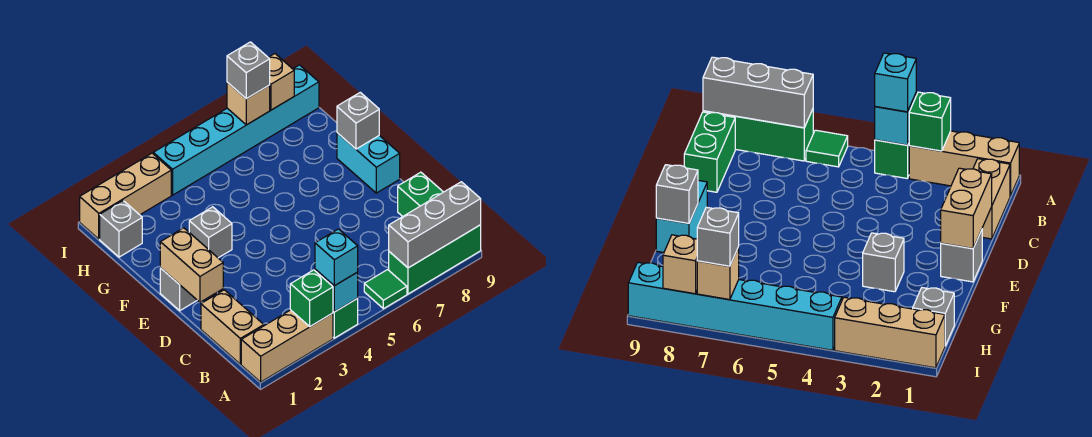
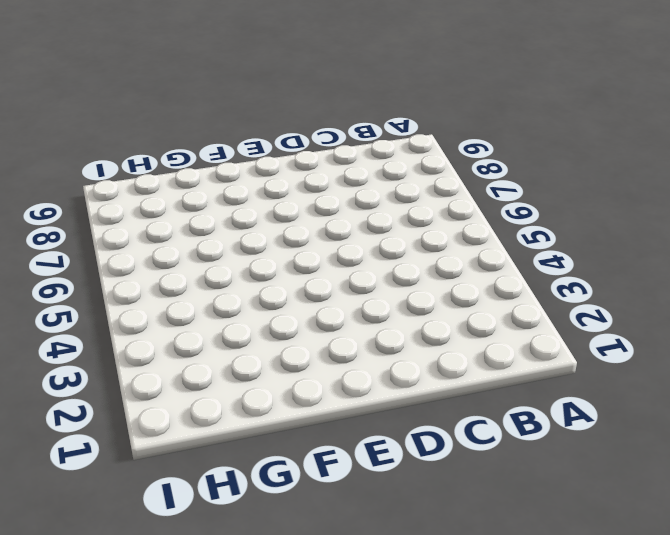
none -> tan 1x3 brick [241,310,333,382]
none -> green 1x1 brick [333,298,358,338]
none -> green 1x1 tile [364,270,407,309]

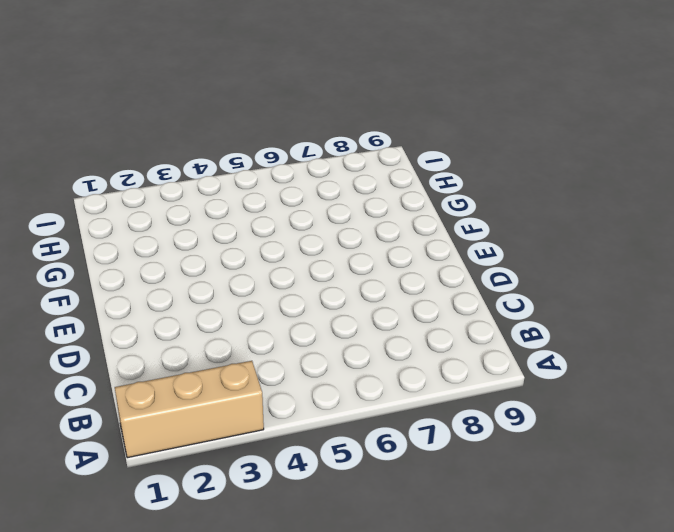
none -> green 1x1 brick [333,298,358,338]
none -> green 1x1 tile [364,270,407,309]
none -> green 1x3 brick [389,225,481,294]

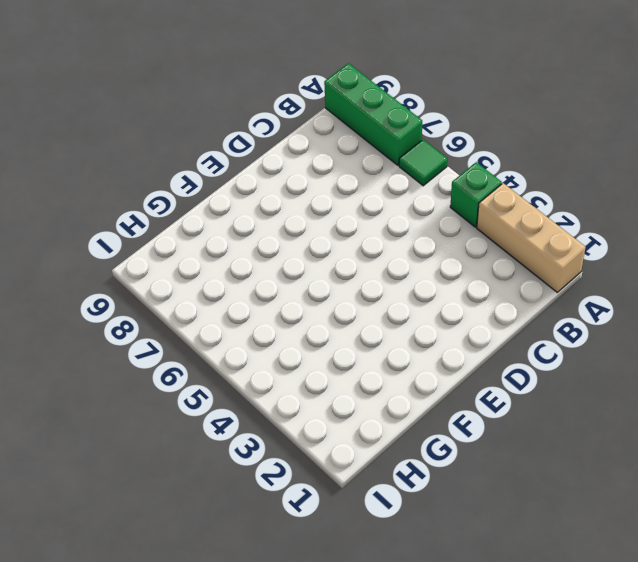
none -> tan 1x2 brick [201,290,264,364]
none -> green 1x2 brick [398,172,443,216]
none -> grey 1x1 brick [160,268,197,311]

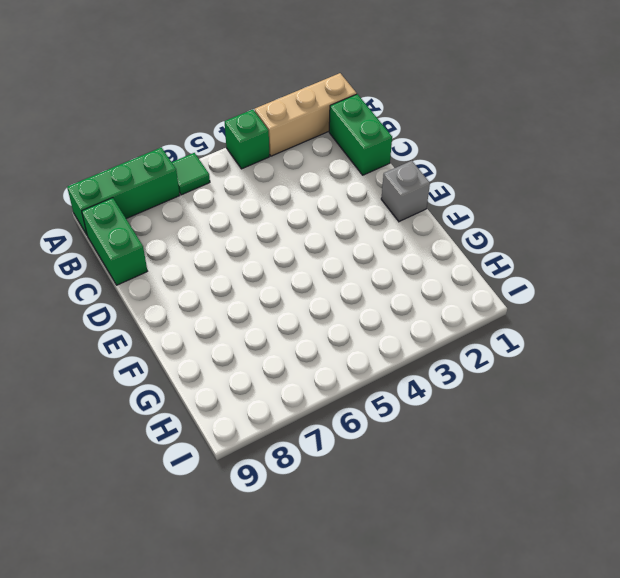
green 1x2 brick [329,94,392,175] -> tan 1x2 brick [201,290,264,364]
none -> cyan 1x2 brick [337,133,400,193]
none -> grey 1x1 brick [189,207,232,258]
none -> grey 1x1 brick [100,201,142,257]

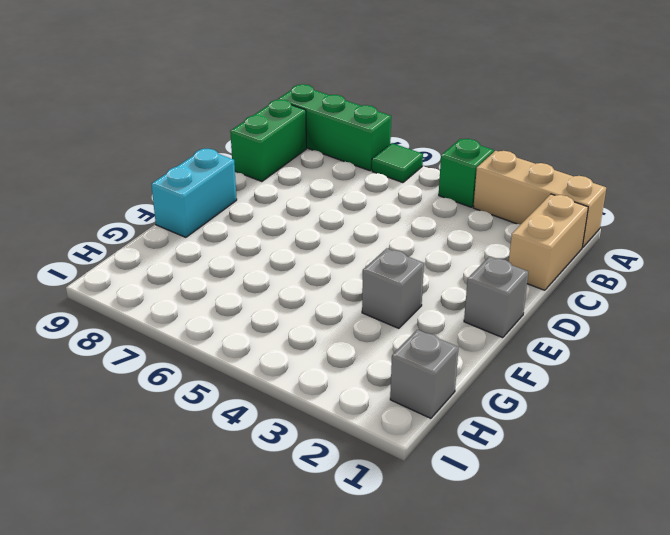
none -> tan 1x3 brick [80,153,171,239]
none -> cyan 1x6 brick [153,65,319,195]
none -> green 1x1 brick [290,270,333,326]

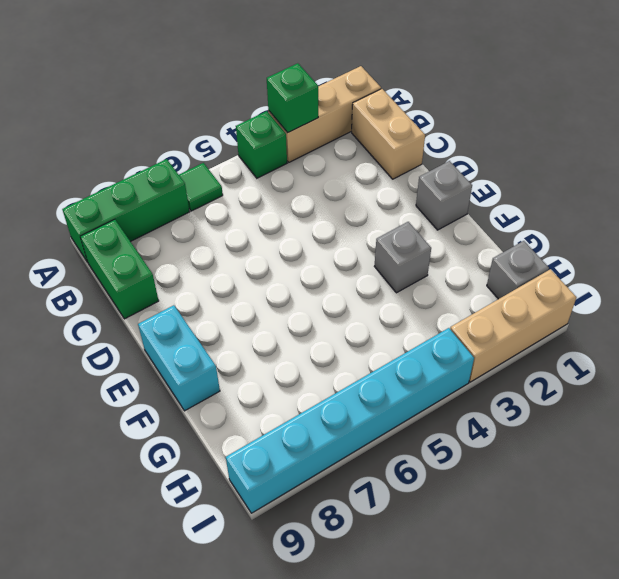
none -> cyan 1x1 brick [315,269,358,312]
none -> grey 1x3 brick [389,182,481,268]
none -> tan 1x2 brick [160,228,223,302]

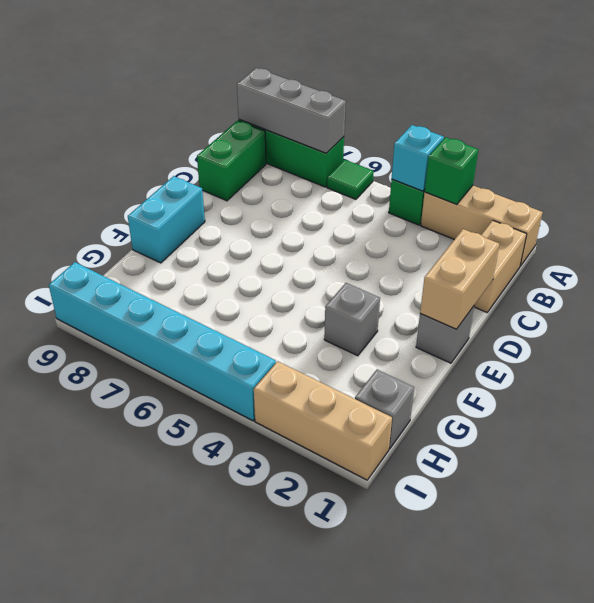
none -> grey 1x1 brick [337,92,379,149]
none -> tan 1x1 brick [227,82,270,125]
none -> tan 1x1 brick [268,54,294,110]

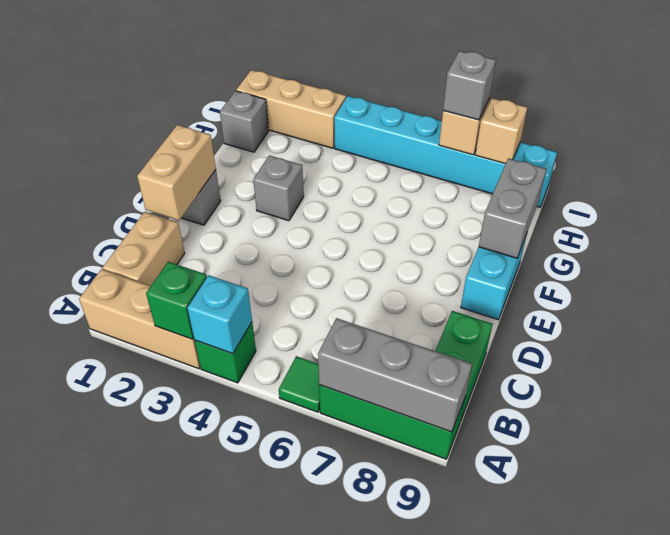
grey 1x2 brick [479,158,546,258] -> grey 1x1 brick [337,92,379,149]
none -> cyan 1x1 brick [315,229,358,286]

